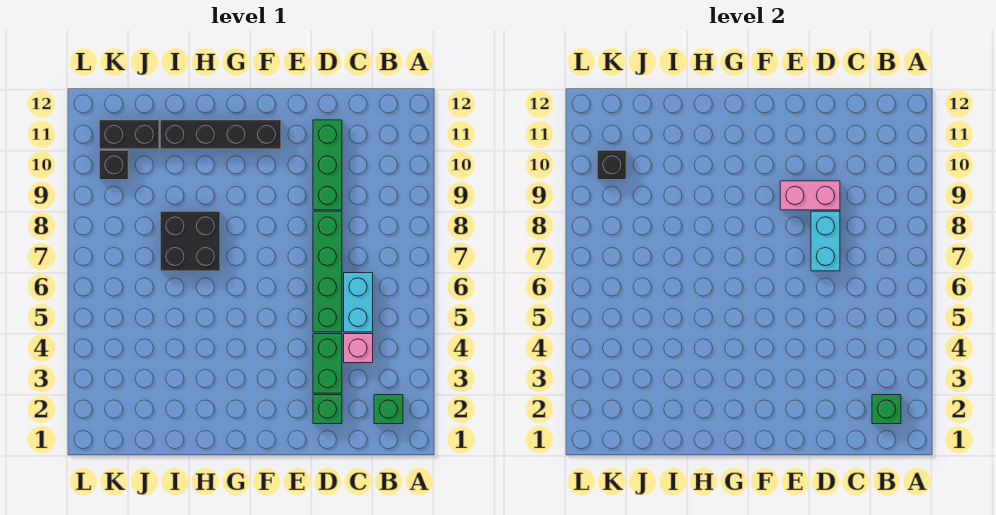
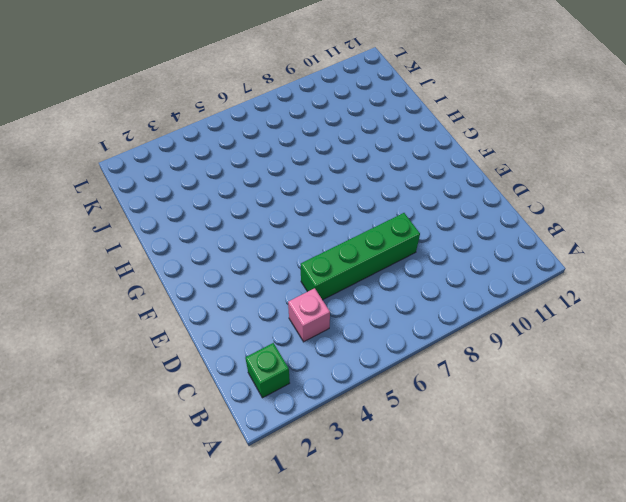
none -> cyan 1x2 brick [344,273,373,332]
none -> green 1x1 brick [313,395,342,424]
none -> green 1x2 brick [313,334,342,393]

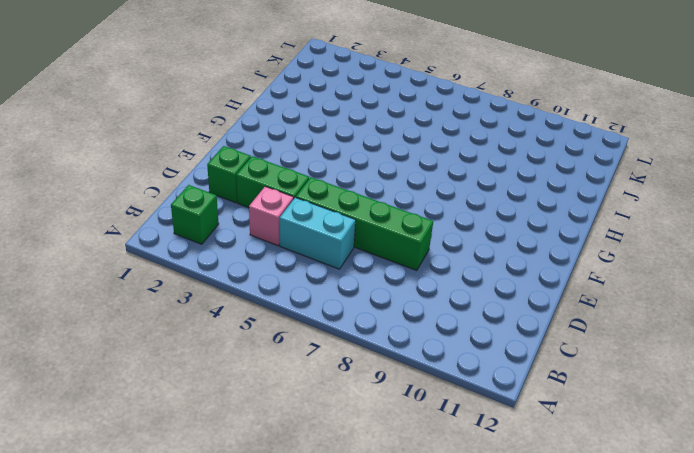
none -> green 1x3 brick [313,120,342,210]
none -> black 1x4 brick [160,120,281,149]
none -> black 2x2 brick [160,211,220,271]

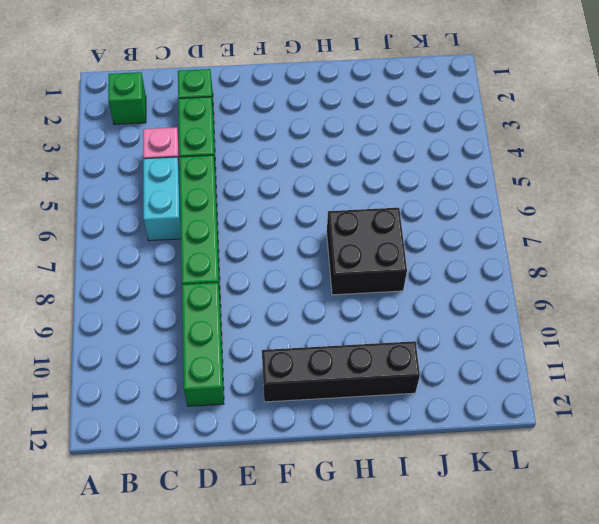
none -> black 1x2 brick [99,120,159,149]
none -> black 1x1 brick [99,150,128,180]
none -> green 1x1 brick [872,395,901,424]

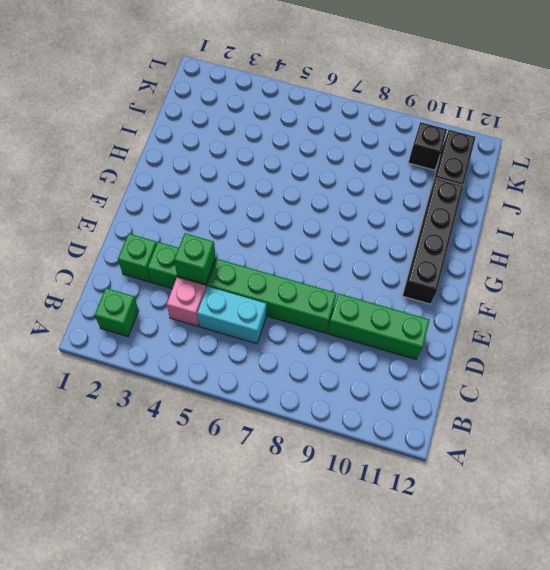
green 1x1 brick [174,233,216,284] -> green 1x1 brick moved to [872,395,901,424]
none -> black 2x2 brick [160,211,220,271]
none -> cyan 1x2 brick [811,211,840,271]
none -> pink 1x2 brick [780,181,840,210]

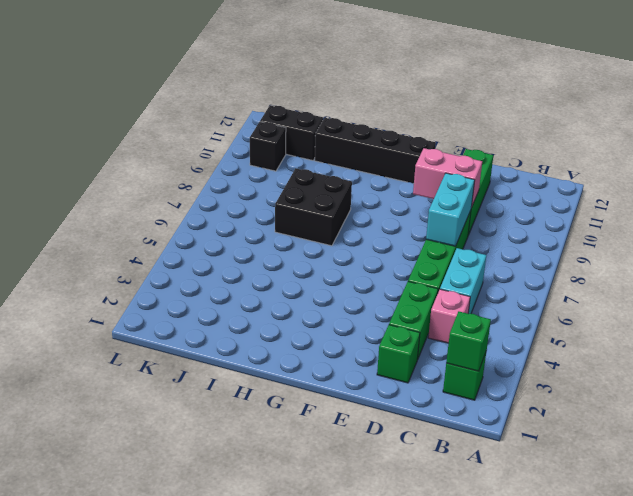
none -> black 1x1 brick [597,150,626,180]

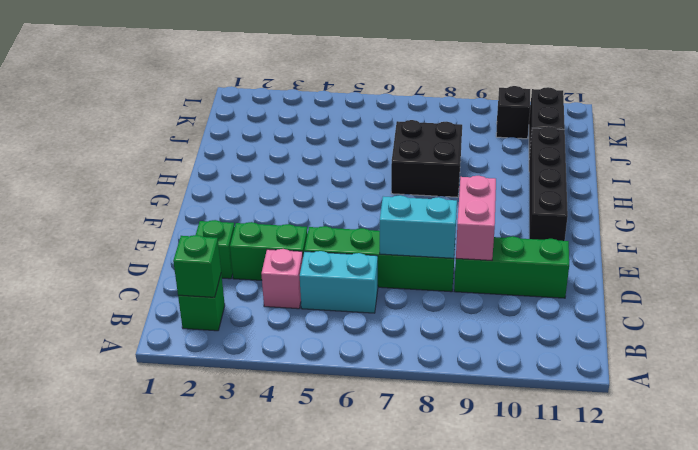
none -> black 1x1 brick [597,150,626,180]

